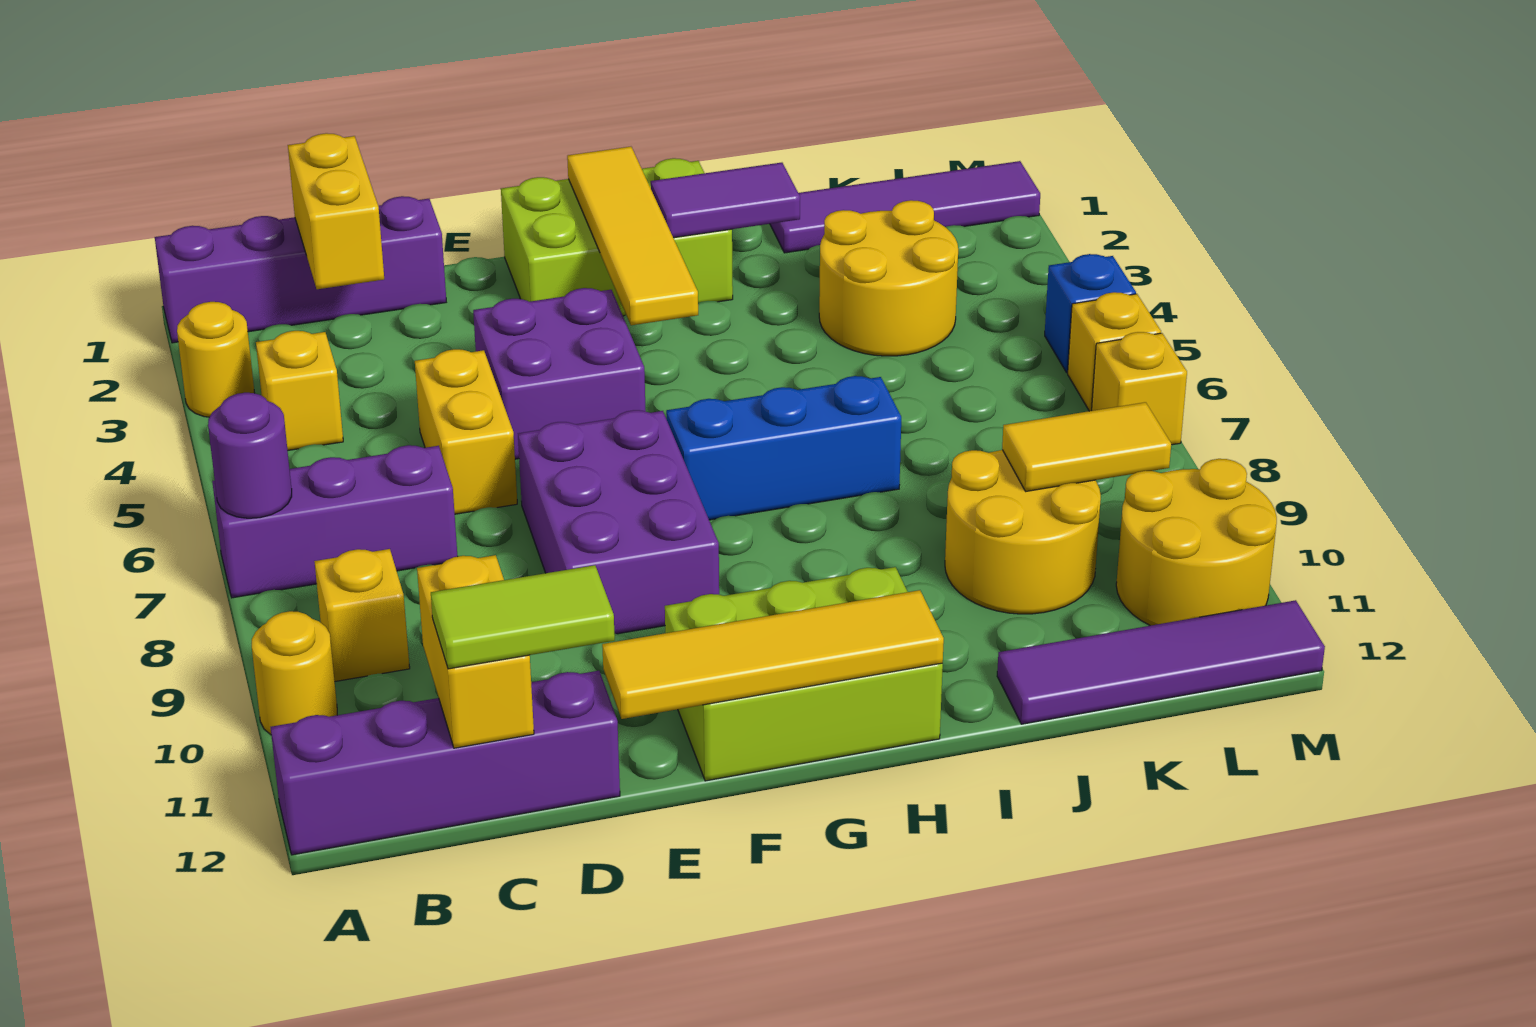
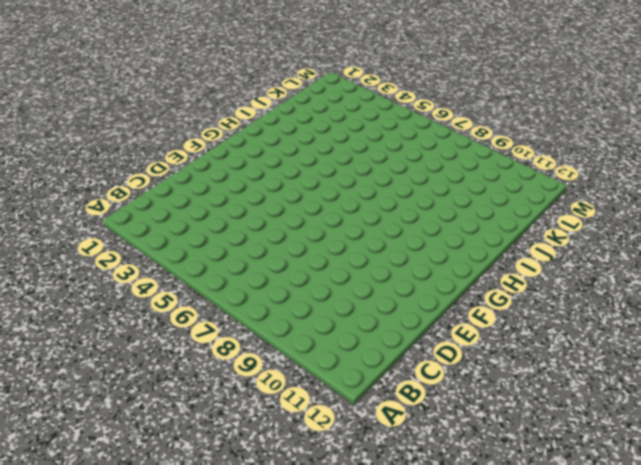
none -> purple 1x4 brick [155,196,446,343]
none -> yellow 1x1 round brick [177,302,254,417]
none -> purple 1x3 brick [212,445,458,598]

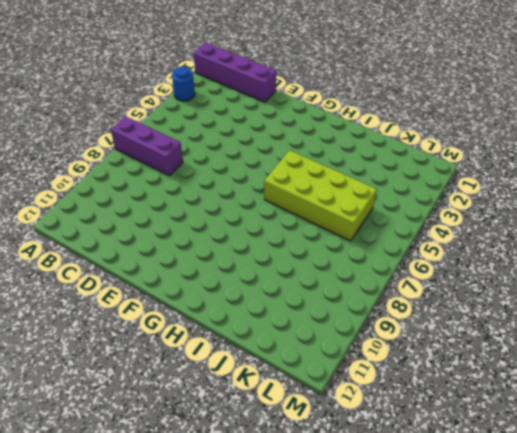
blue 1x1 round brick [172,66,195,101] -> yellow 1x1 round brick [177,302,254,417]
lime 2x4 brick [264,150,377,241] -> none
none -> yellow 1x1 round brick [252,611,337,735]
none -> purple 1x4 brick [271,671,620,855]
none -> yellow 1x1 brick [256,331,343,450]

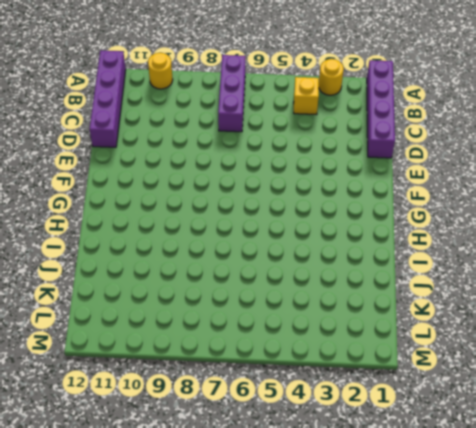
none -> yellow 1x1 brick [314,549,410,681]
none -> yellow 1x2 brick [415,349,517,514]
none -> purple 2x2 brick [473,288,646,459]

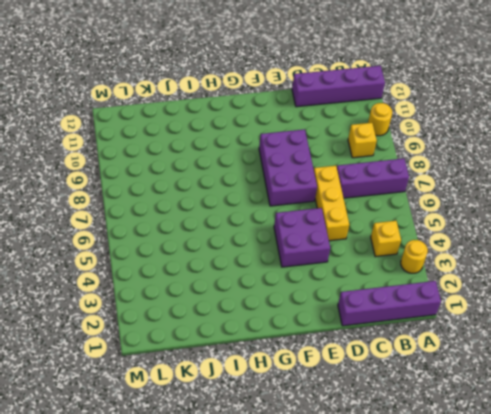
yellow 1x3 brick [314,166,349,241] -> yellow 1x2 brick [415,349,517,514]
none -> lime 2x3 brick [501,158,733,316]
none -> lime 2x3 brick [665,567,943,781]
none -> blue 1x3 brick [666,376,901,520]

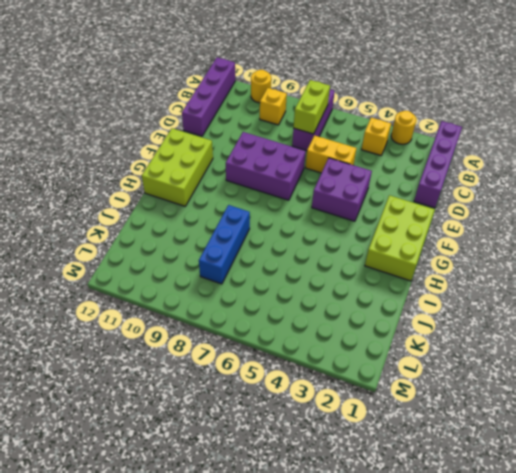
lime 1x2 brick [294,80,330,134] -> none
blue 1x3 brick [199,205,250,284] -> blue 1x3 brick moved to [666,376,901,520]
none -> purple 1x4 tile [770,161,1040,253]
none -> yellow 2x2 round brick [819,200,958,356]
none -> yellow 2x2 round brick [945,450,1101,614]

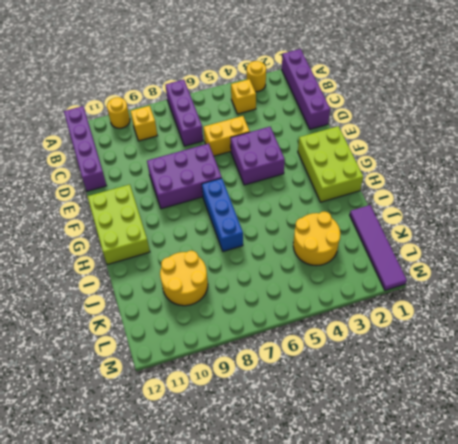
none -> purple 1x4 tile [997,600,1325,724]
none -> yellow 2x2 round brick [1116,459,1277,626]
none -> blue 1x1 brick [1045,254,1136,373]

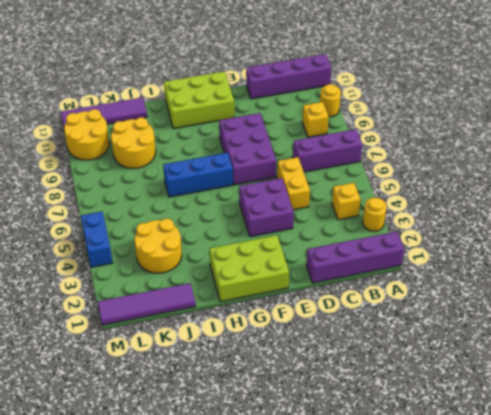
blue 1x2 brick [81,212,113,267] -> blue 1x1 brick [1045,254,1136,373]
none -> yellow 1x1 brick [1068,292,1161,411]
none -> yellow 1x1 brick [1092,332,1187,445]
none -> purple 1x1 round brick [208,393,292,518]

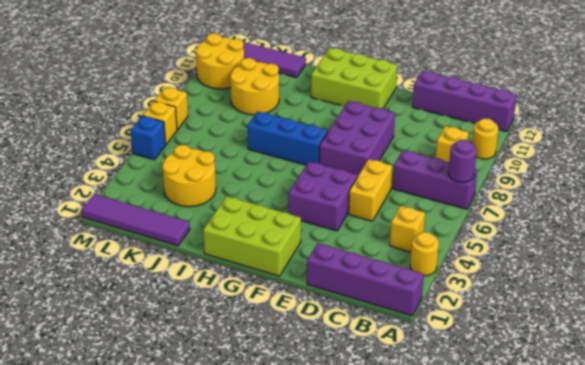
none -> yellow 1x2 brick [288,133,384,289]
none -> yellow 1x2 brick [417,555,534,748]
none -> yellow 1x4 tile [602,590,944,719]

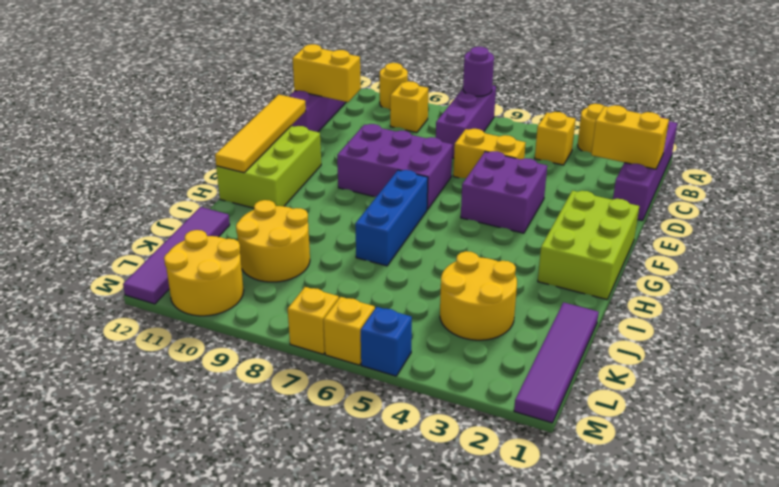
none -> yellow 1x4 tile [567,147,698,325]
none -> purple 1x2 tile [651,163,800,238]
none -> yellow 1x2 tile [1002,402,1171,491]

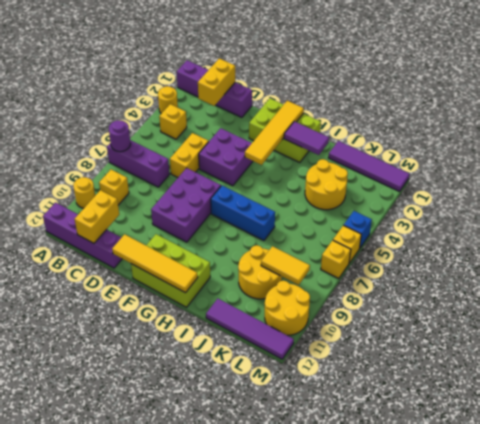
none -> lime 1x2 tile [431,565,615,669]

